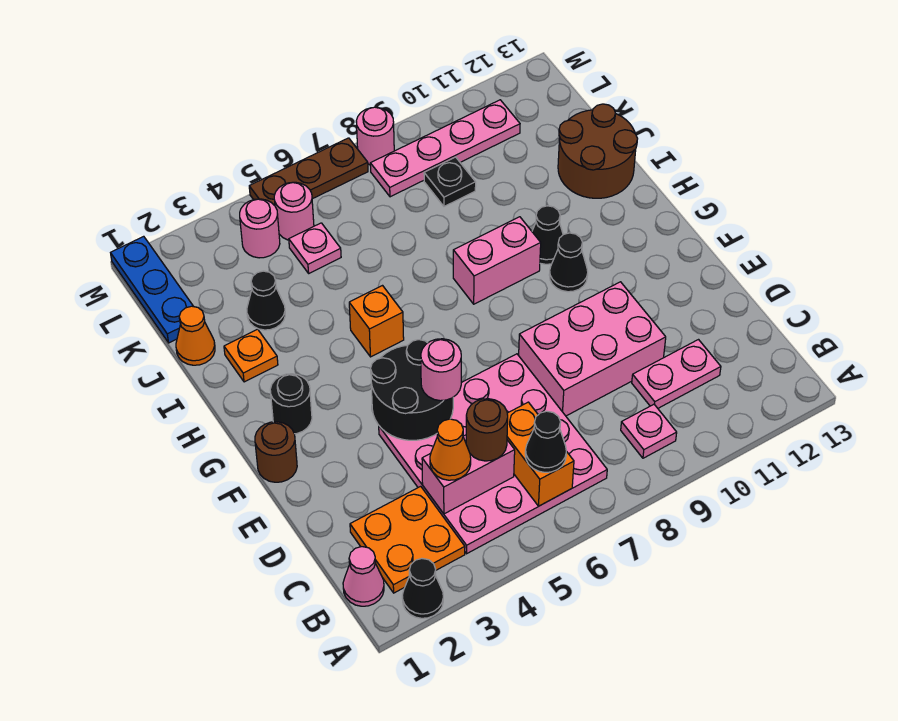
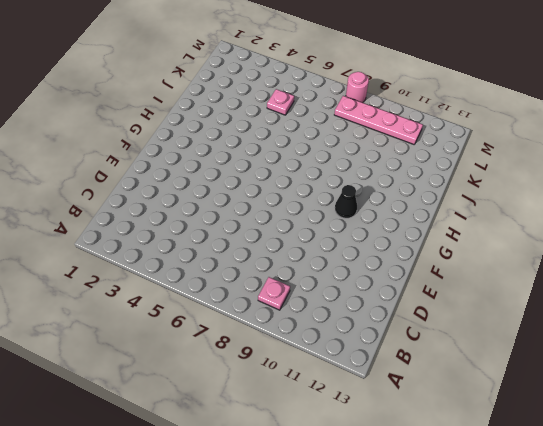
none -> black 1x1 cone [402,559,443,618]
none -> pink 1x1 cone [343,547,384,606]
none -> orange 2x2 plate [350,486,465,593]
none -> pink 4x4 plate [379,354,607,554]

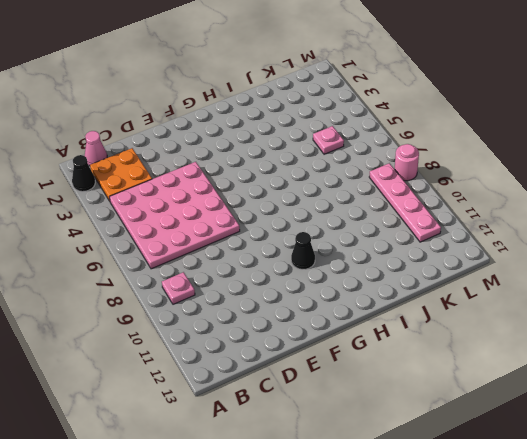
none -> pink 1x2 plate [632,340,721,408]
none -> pink 2x3 brick [519,282,666,416]
none -> brown 1x1 round brick [255,422,297,482]
none -> black 1x1 round brick [270,374,312,434]

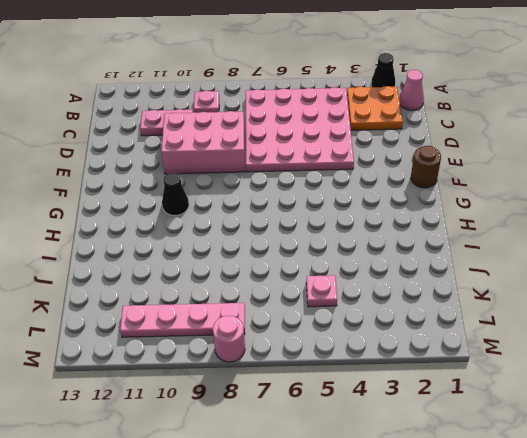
none -> black 1x1 round brick [270,374,312,434]
none -> orange 1x1 brick [349,286,404,357]
none -> pink 1x2 brick [453,217,541,304]
none -> black 1x1 cone [532,206,563,264]

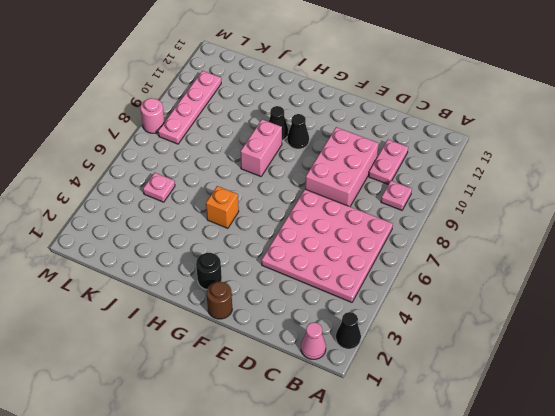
none -> orange 2x2 plate [350,486,465,593]
none -> orange 1x1 plate [224,329,278,382]
none -> brown 2x2 round brick [558,104,638,198]
none -> orange 1x1 cone [176,306,215,365]

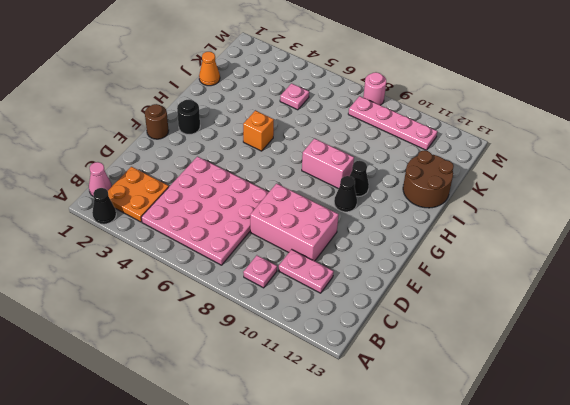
none -> orange 1x1 plate [224,329,278,382]
none -> black 1x1 cone [247,271,285,330]
none -> blue 1x3 plate [111,236,194,343]
none -> black 1x1 plate [424,157,476,206]

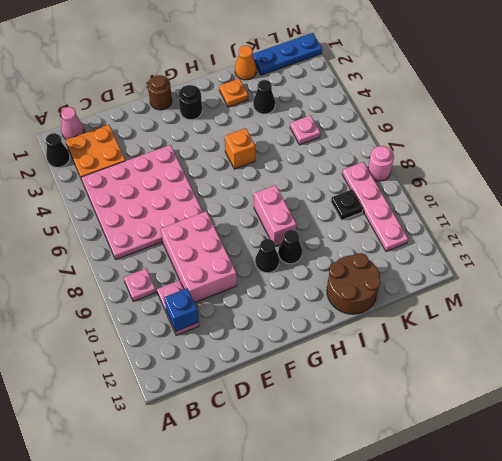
blue 1x1 brick [164,288,199,331] -> none
none -> pink 1x1 round brick [240,199,280,258]
none -> pink 1x1 round brick [274,182,314,240]
none -> brown 1x3 plate [249,138,368,205]
none -> orange 1x2 brick [507,402,574,506]

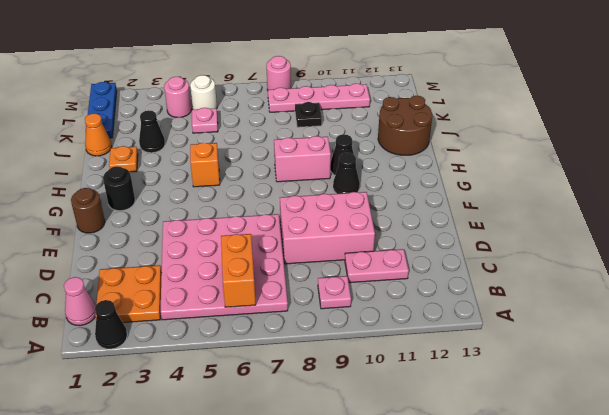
white 1x1 round brick [190,75,217,110] -> pink 1x1 round brick [274,182,314,240]
none -> brown 1x3 plate [249,138,368,205]
none -> pink 1x2 brick [422,435,515,514]
none -> black 2x2 round brick [371,340,453,440]
none -> black 1x1 cone [525,411,566,472]

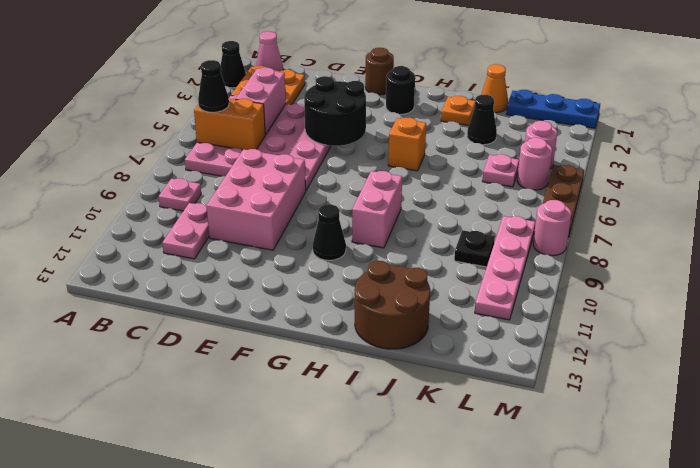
none -> black 1x1 cone [532,206,563,264]
none -> orange 1x1 cone [430,419,471,480]
none -> brown 1x1 round brick [466,399,508,461]
none -> pink 1x1 round brick [421,339,461,401]

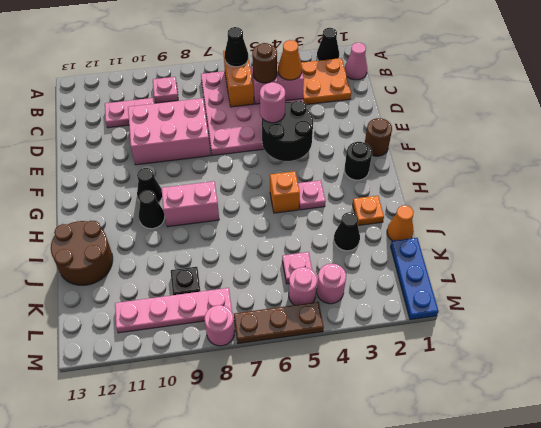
pink 1x1 plate [298,180,326,210] -> none

